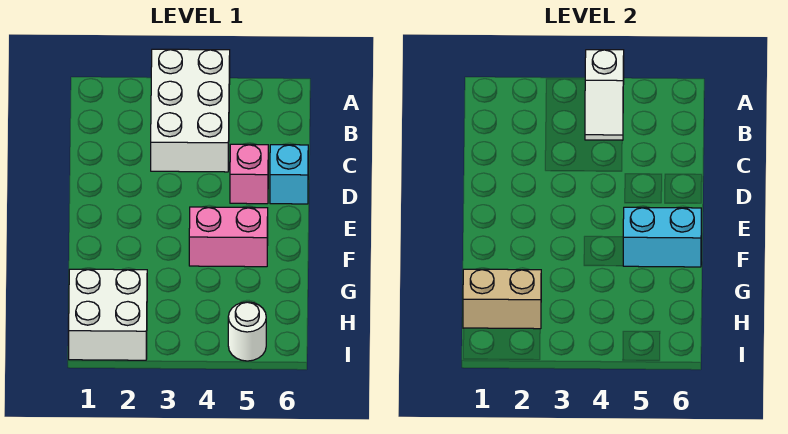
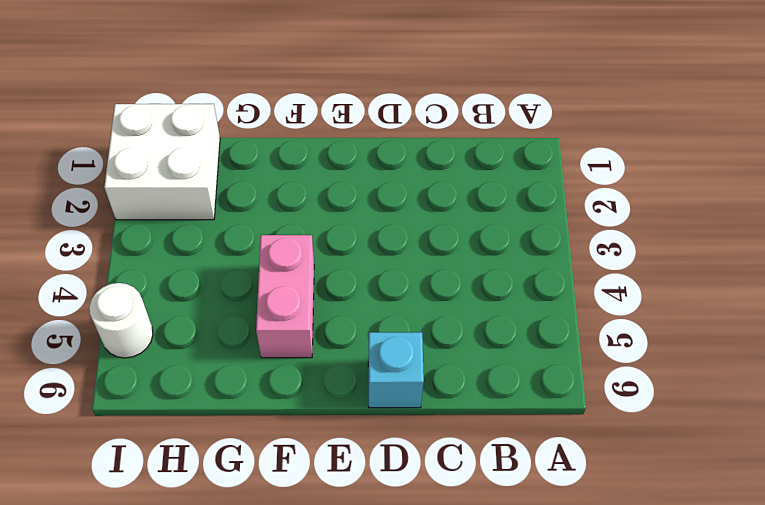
none -> white 2x3 brick [151,49,230,172]
none -> pink 1x1 brick [230,144,268,204]

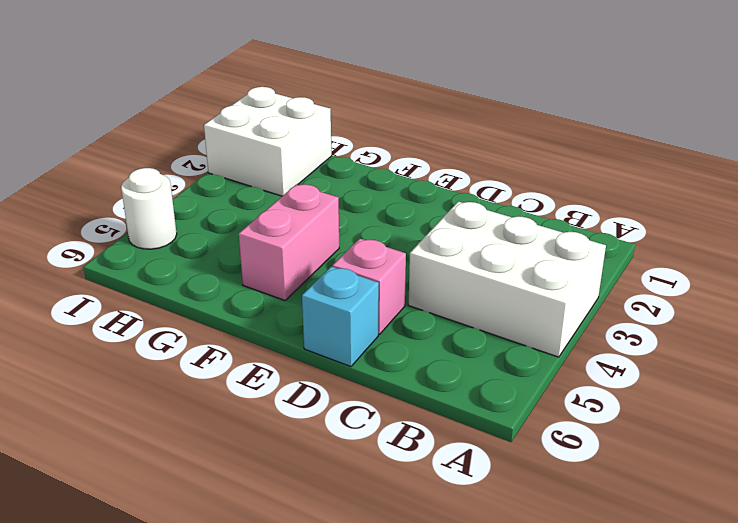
none -> white 1x2 slope [585,50,624,140]
none -> cyan 1x2 brick [623,207,701,267]

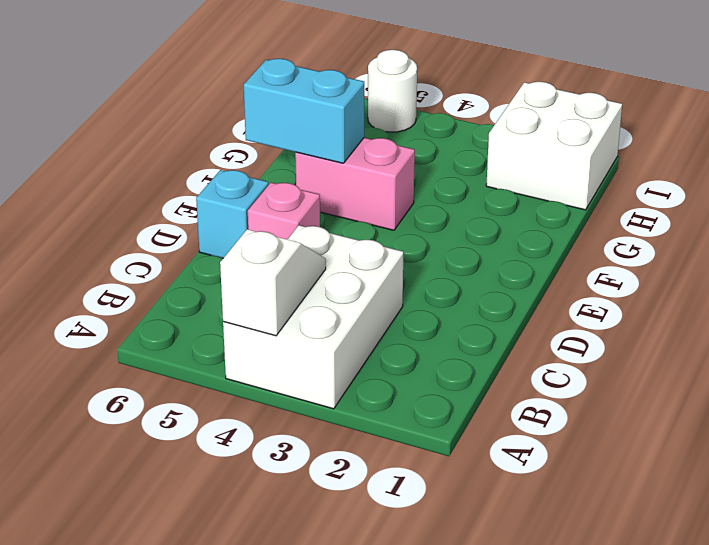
none -> tan 1x2 brick [463,269,541,329]

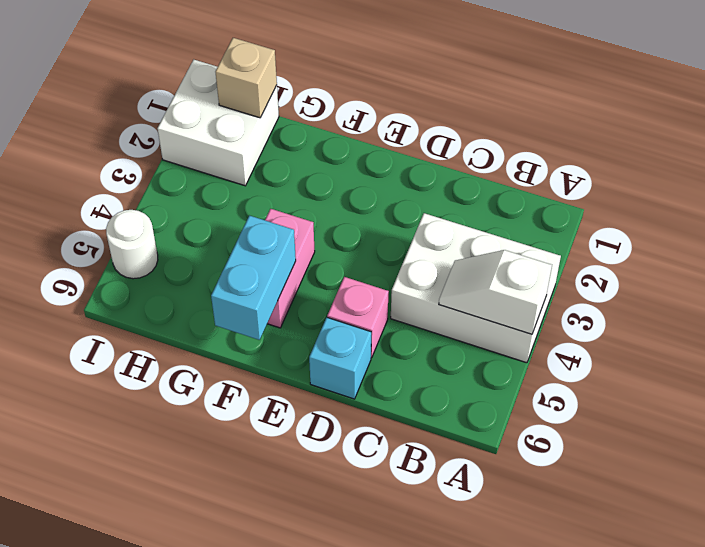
tan 1x1 brick [216,38,277,118] -> tan 1x2 brick [463,269,541,329]

